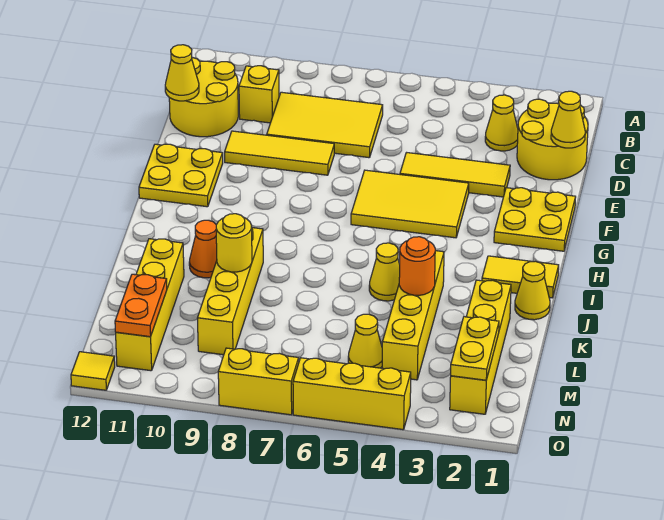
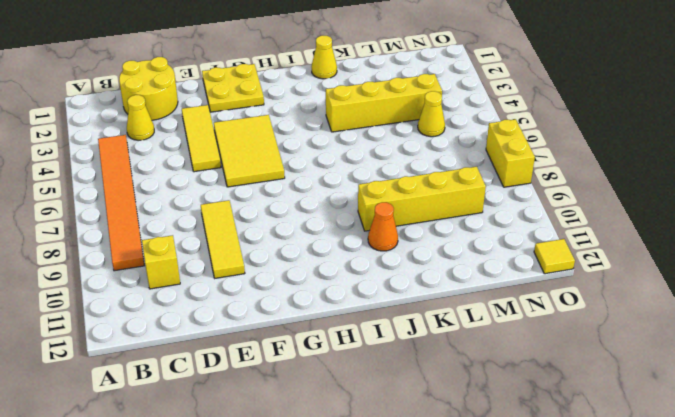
orange 1x6 tile [98,135,144,271] -> none
none -> yellow 2x3 tile [267,92,383,158]
none -> yellow 2x2 round brick [169,57,238,137]
none -> yellow 2x2 plate [139,144,223,207]

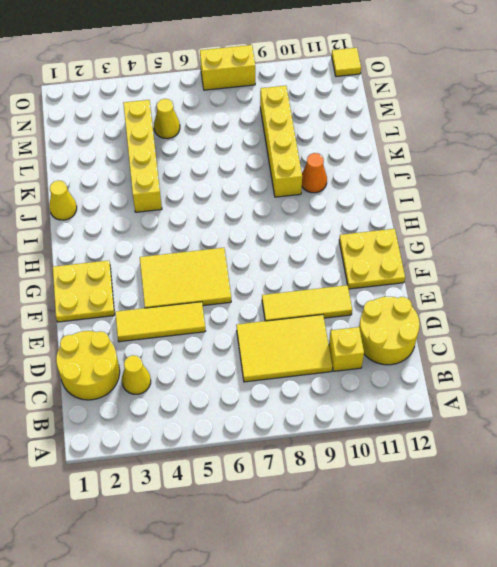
none -> yellow 1x2 tile [482,256,559,298]
none -> yellow 1x1 cone [369,243,400,301]
none -> yellow 1x4 brick [450,280,511,414]

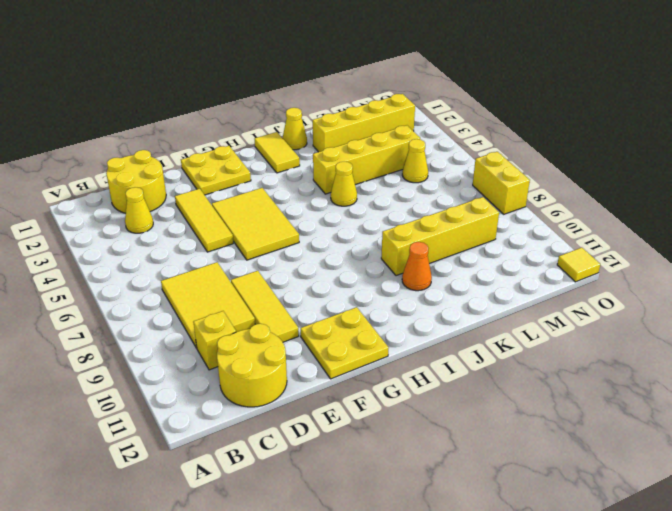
none -> yellow 1x4 brick [116,239,184,371]
none -> yellow 1x3 brick [293,358,411,430]
none -> yellow 1x1 cone [551,91,585,148]

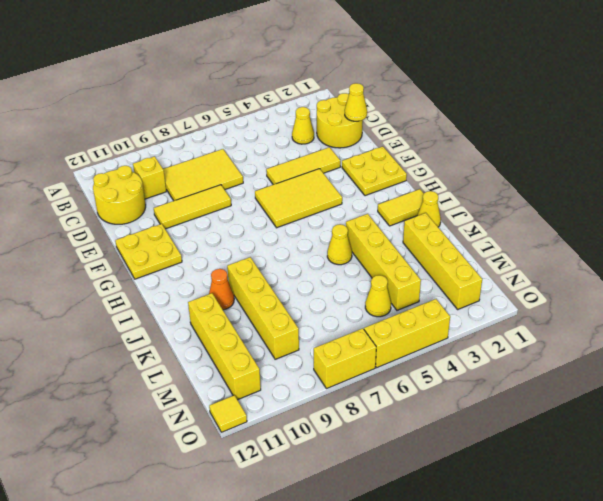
none -> yellow 1x1 cone [165,45,199,101]
none -> orange 1x1 round brick [399,237,435,295]
none -> yellow 1x1 round brick [216,214,252,272]

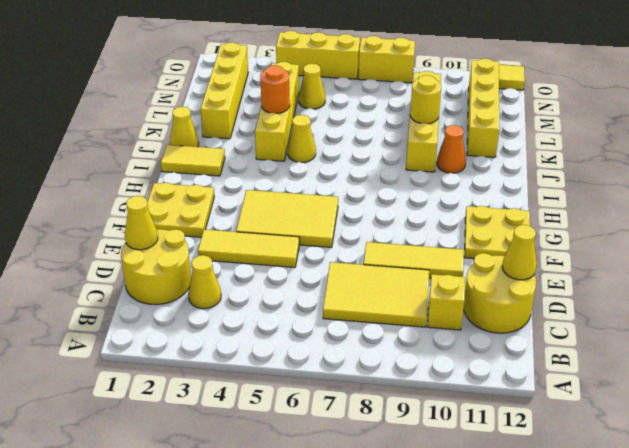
none -> yellow 1x2 plate [451,317,499,380]
none -> orange 1x2 plate [115,274,167,337]

